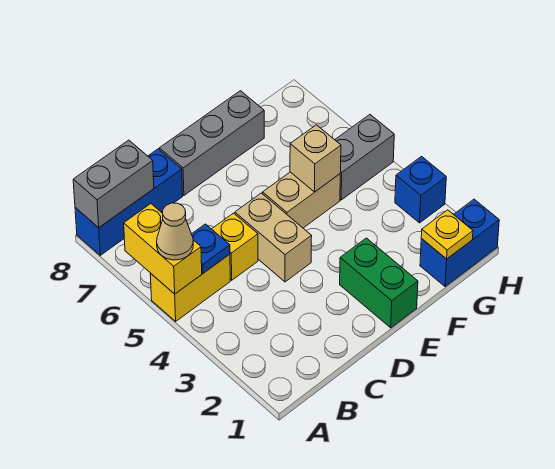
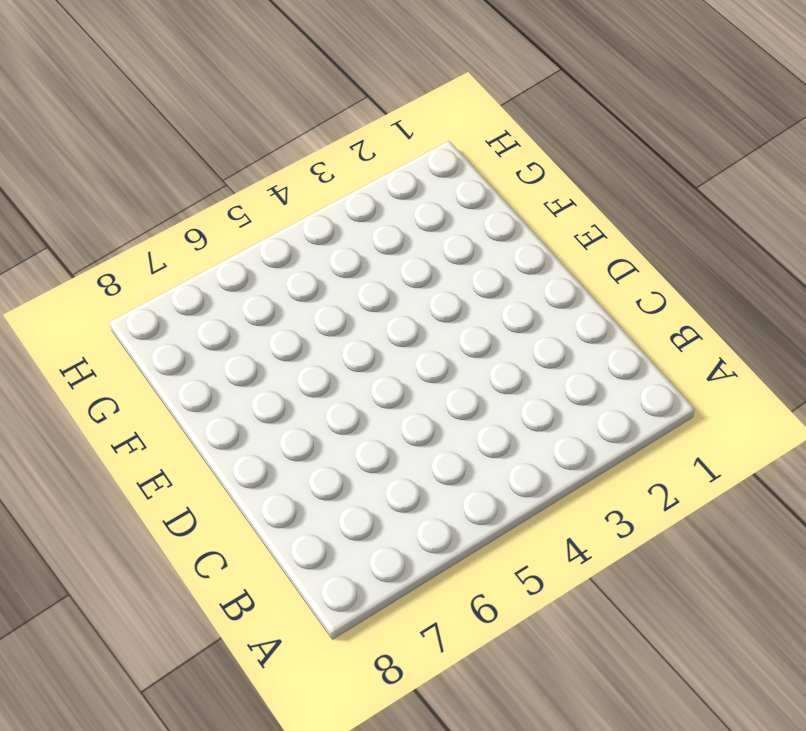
none -> yellow 1x2 brick [150,254,230,321]
none -> blue 1x3 brick [75,149,183,255]
none -> yellow 1x1 brick [212,213,258,280]

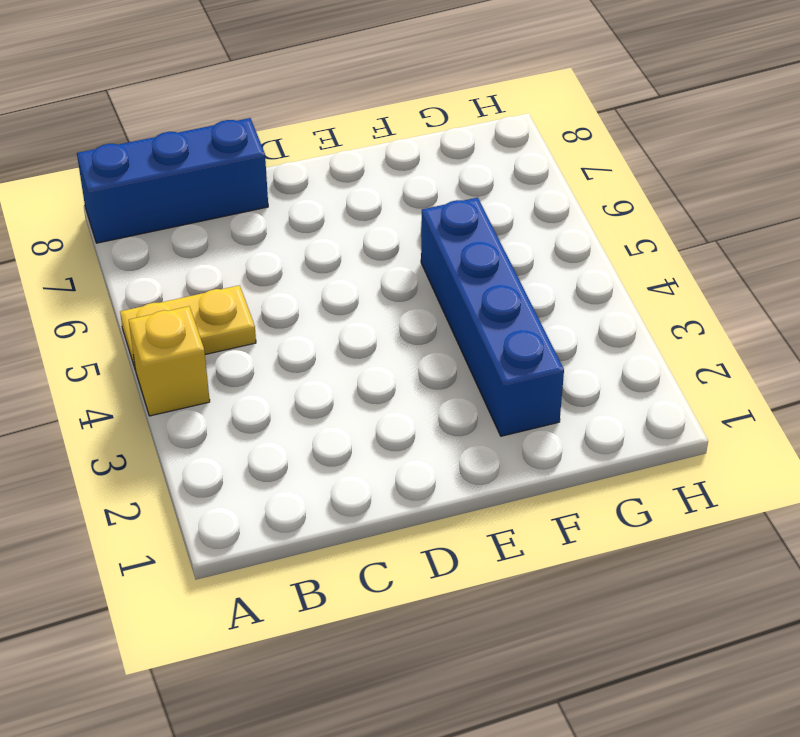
yellow 1x1 brick [129,306,210,416] -> yellow 1x1 brick moved to [212,213,258,280]
yellow 1x2 plate [120,285,256,370] -> yellow 1x2 brick [150,254,230,321]
blue 1x4 brick [421,197,564,436] -> tan 1x2 brick [263,172,340,228]
none -> tan 1x2 brick [235,193,312,282]
none -> grey 1x3 brick [159,91,264,195]
none -> green 1x2 brick [340,238,418,328]

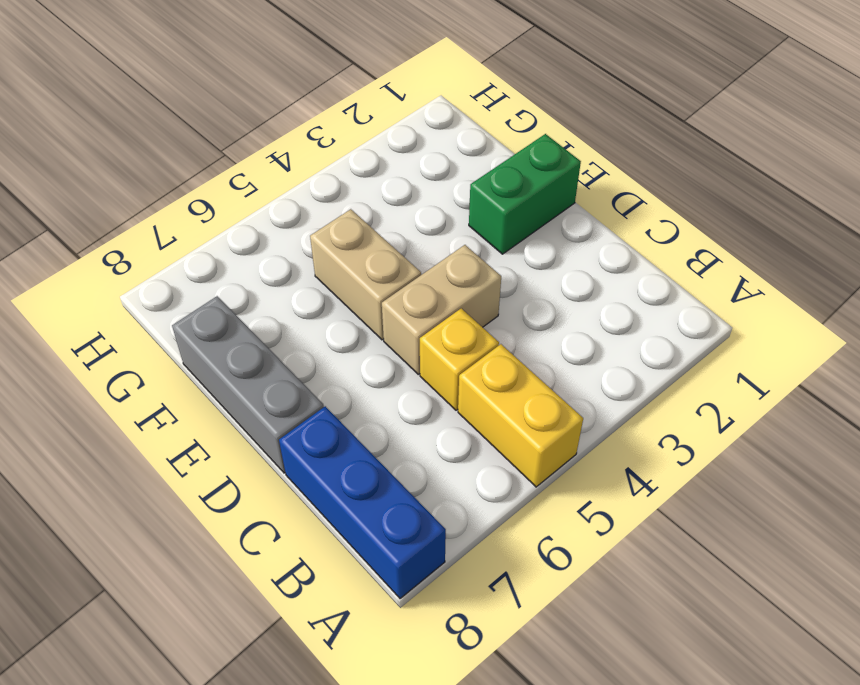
none -> blue 1x2 brick [420,199,499,287]
none -> grey 1x2 brick [335,115,394,200]
none -> blue 1x1 brick [395,157,446,223]

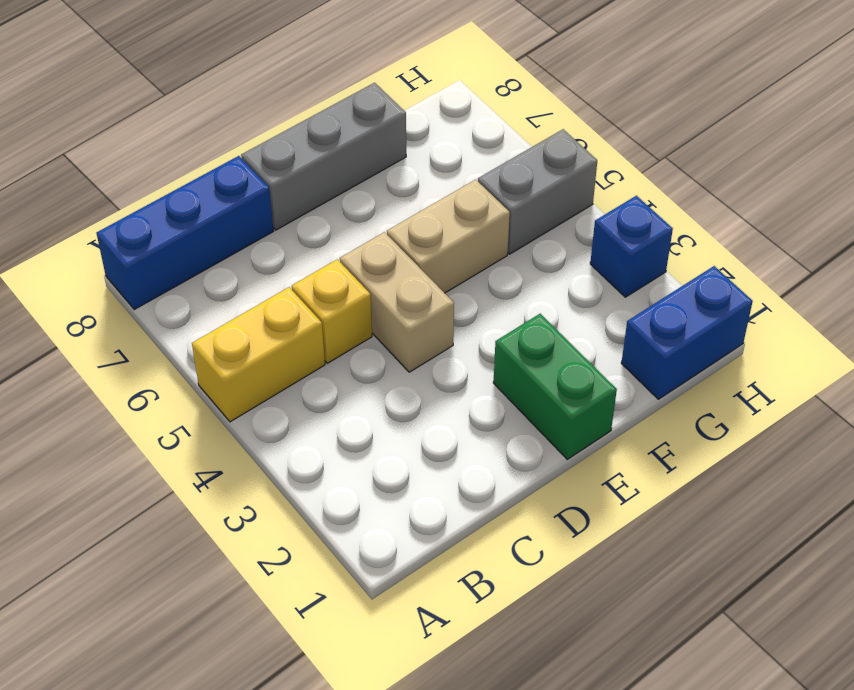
none -> yellow 1x2 brick [124,204,202,294]
none -> grey 1x2 brick [73,140,154,228]
none -> blue 1x1 plate [192,224,230,273]

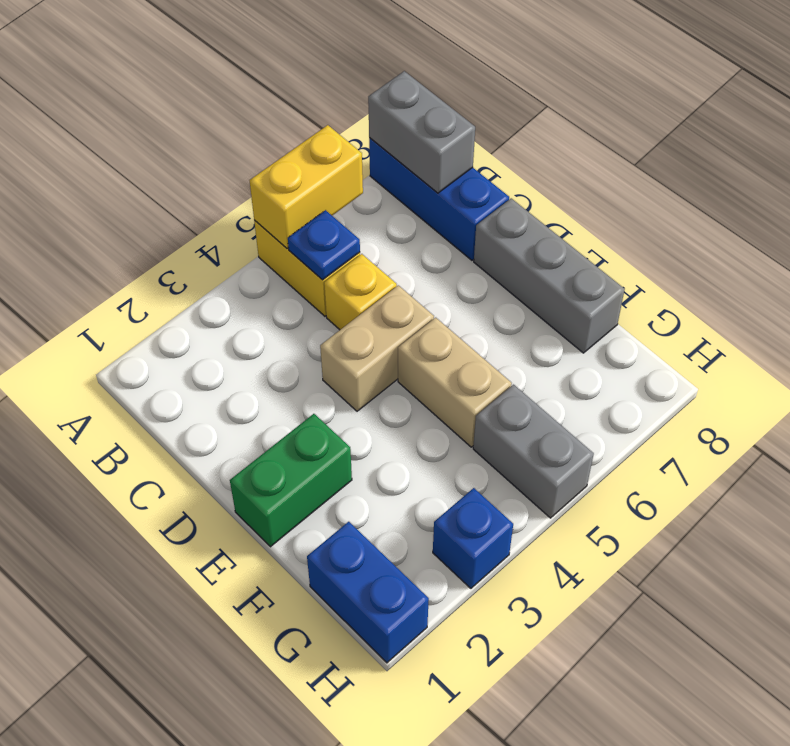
none -> tan 1x1 brick [290,125,341,192]
none -> yellow 1x1 plate [421,210,473,259]
none -> tan 1x1 cone [157,203,193,260]

